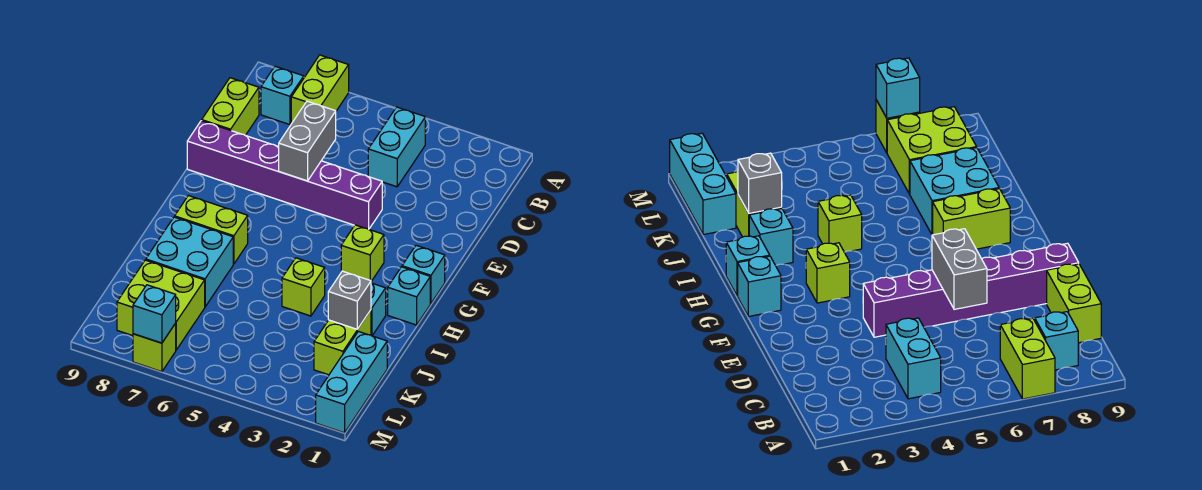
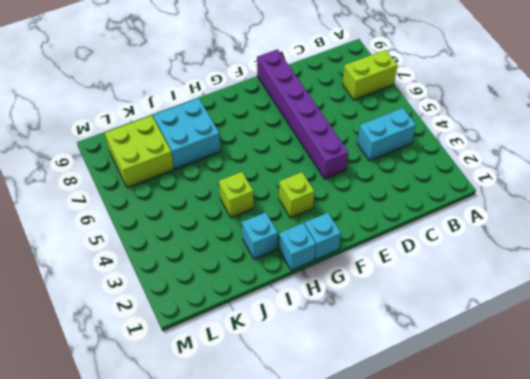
none -> cyan 1x1 brick [261,66,304,125]
none -> lime 1x2 brick [202,78,259,135]
none -> lime 1x2 brick [175,196,248,264]

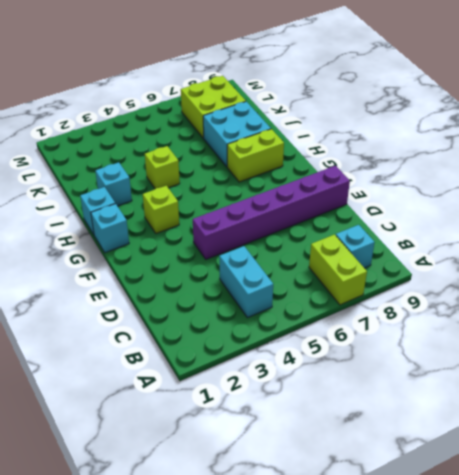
none -> lime 1x2 brick [202,78,259,135]
none -> lime 1x2 brick [314,310,371,375]
none -> cyan 1x3 brick [316,331,387,433]

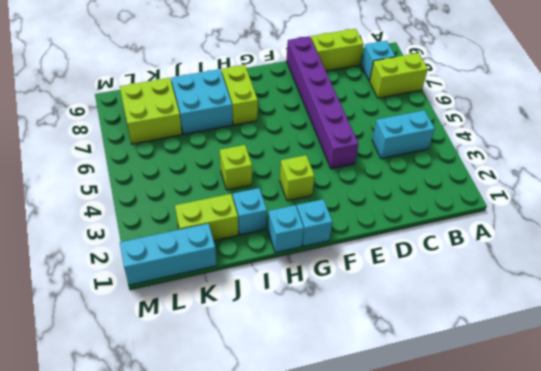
none -> lime 1x1 brick [133,323,176,372]
none -> grey 1x2 brick [279,101,336,181]
none -> grey 1x1 brick [328,271,371,329]

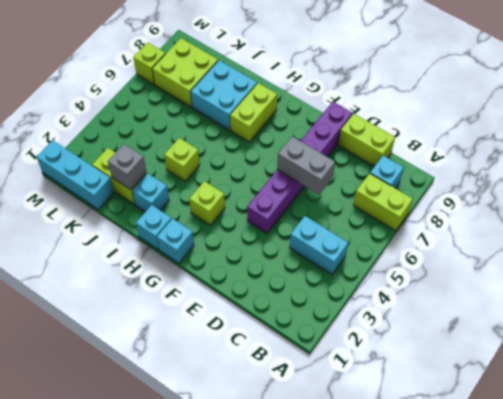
none -> cyan 1x1 brick [133,285,176,343]

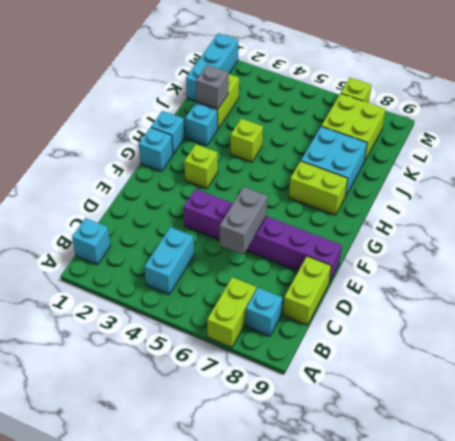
cyan 1x1 brick [72,218,110,265] -> cyan 1x1 brick moved to [133,285,176,343]

